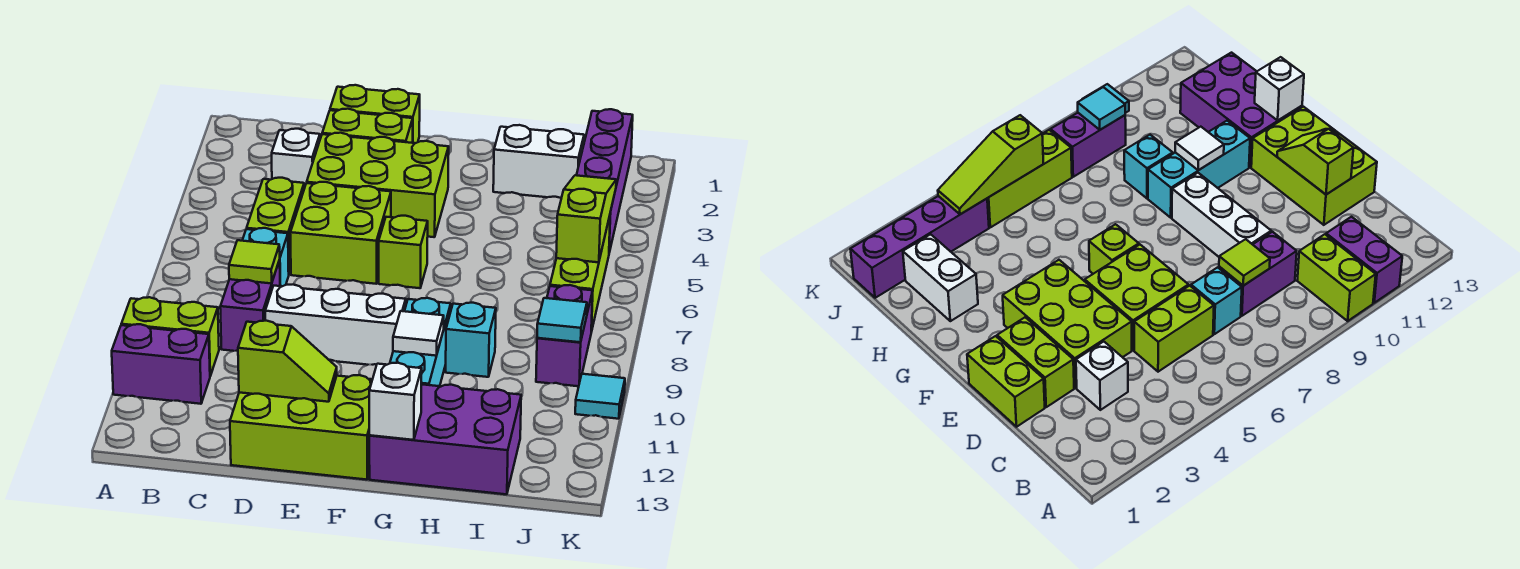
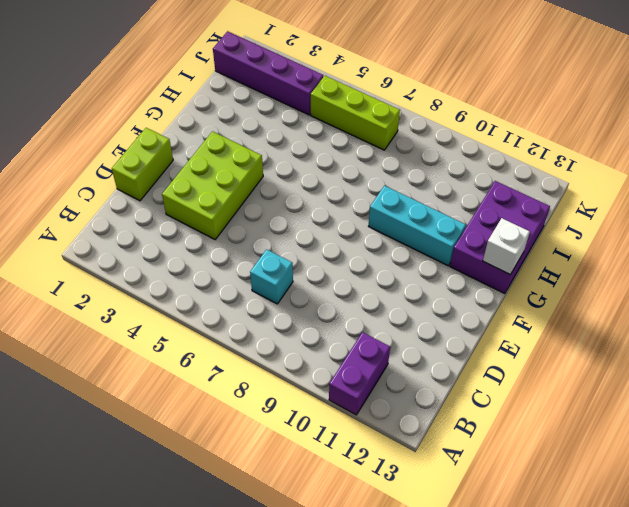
none -> lime 1x2 brick [121,297,219,376]
none -> white 1x1 brick [272,129,320,188]
none -> lime 1x2 brick [247,178,304,273]

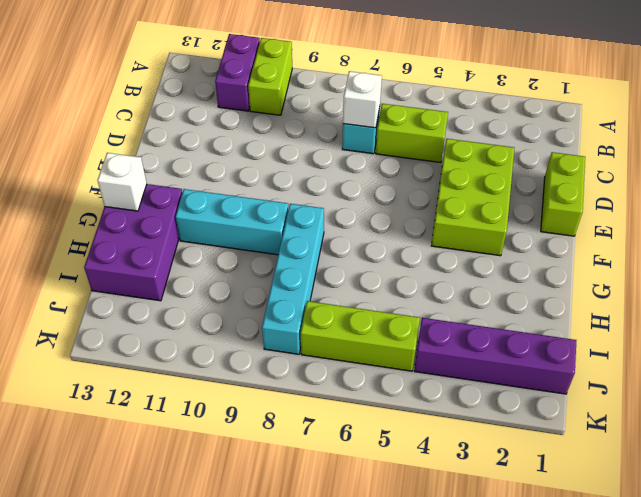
white 1x1 brick [343,71,382,128] -> white 1x1 brick moved to [272,129,320,188]
cyan 1x4 brick [262,204,324,354] -> purple 1x2 brick [536,285,593,386]
none -> purple 1x2 brick [220,260,280,351]
none -> lime 1x2 brick [322,109,413,143]
none -> lime 2x2 brick [290,182,391,284]

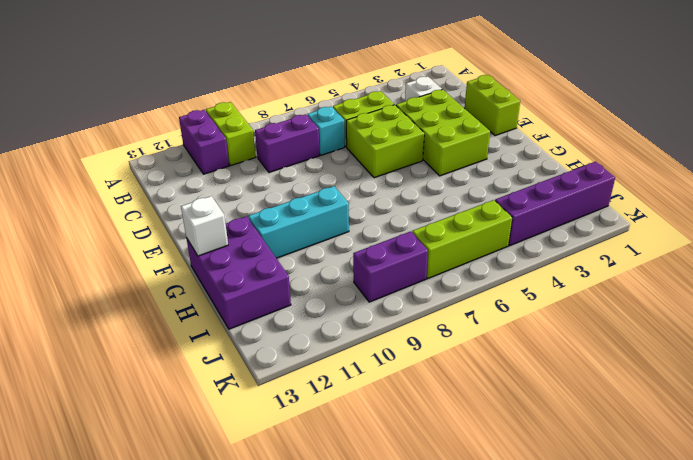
none -> lime 1x2 brick [322,109,413,143]
none -> white 1x3 brick [265,285,406,365]
none -> lime 2x3 brick [230,375,372,480]

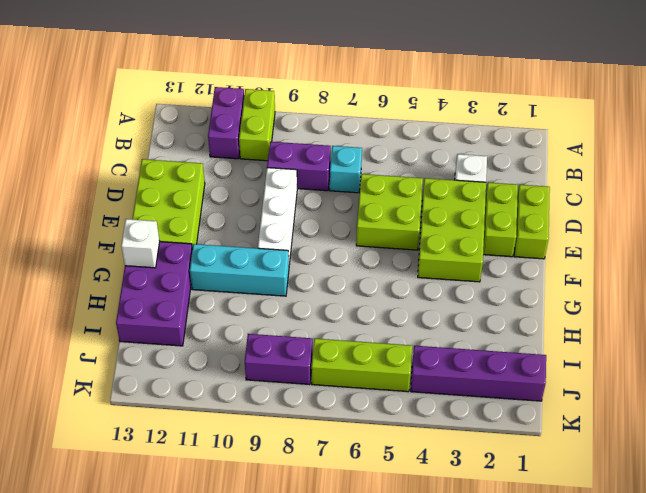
none -> lime 1x2 brick [247,178,304,273]
none -> lime 1x1 brick [379,216,428,288]
none -> white 1x2 brick [493,125,584,198]

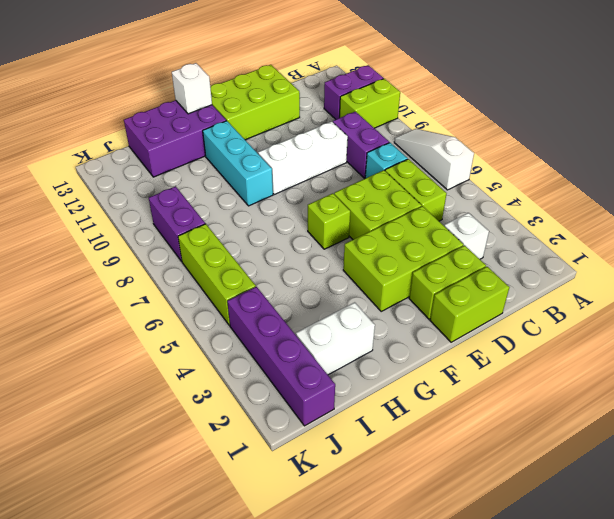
white 1x3 slope [394,129,474,190] -> none
none -> cyan 1x1 brick [446,303,496,377]
none -> cyan 1x1 tile [575,374,625,419]
none -> lime 1x1 tile [229,240,280,283]

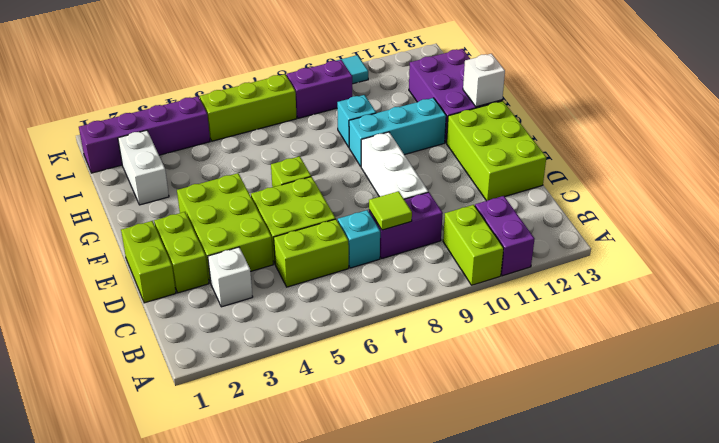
none -> lime 1x2 slope [238,321,337,402]
none -> white 1x1 tile [393,311,444,356]
none -> lime 1x3 slope [556,175,616,262]

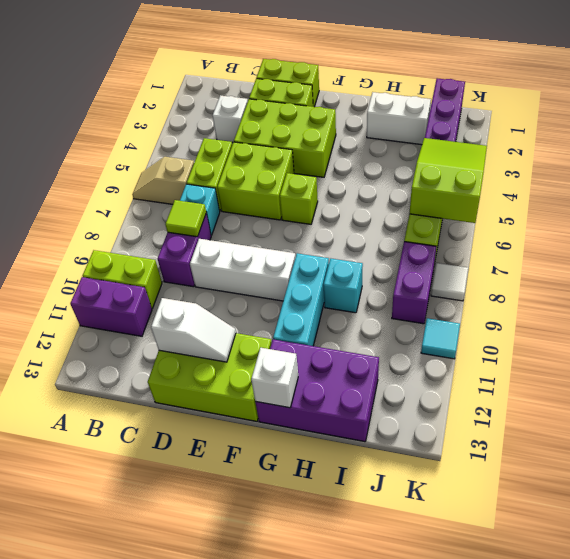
tan 1x2 slope [132,157,194,204] -> none
white 1x2 slope [151,298,236,362] -> lime 1x2 slope [238,321,337,402]
lime 2x3 slope [410,138,487,223] -> lime 1x3 slope [556,175,616,262]
white 1x1 tile [431,263,468,301] -> white 1x1 tile moved to [393,311,444,356]
none -> cyan 1x1 tile [537,298,587,342]

